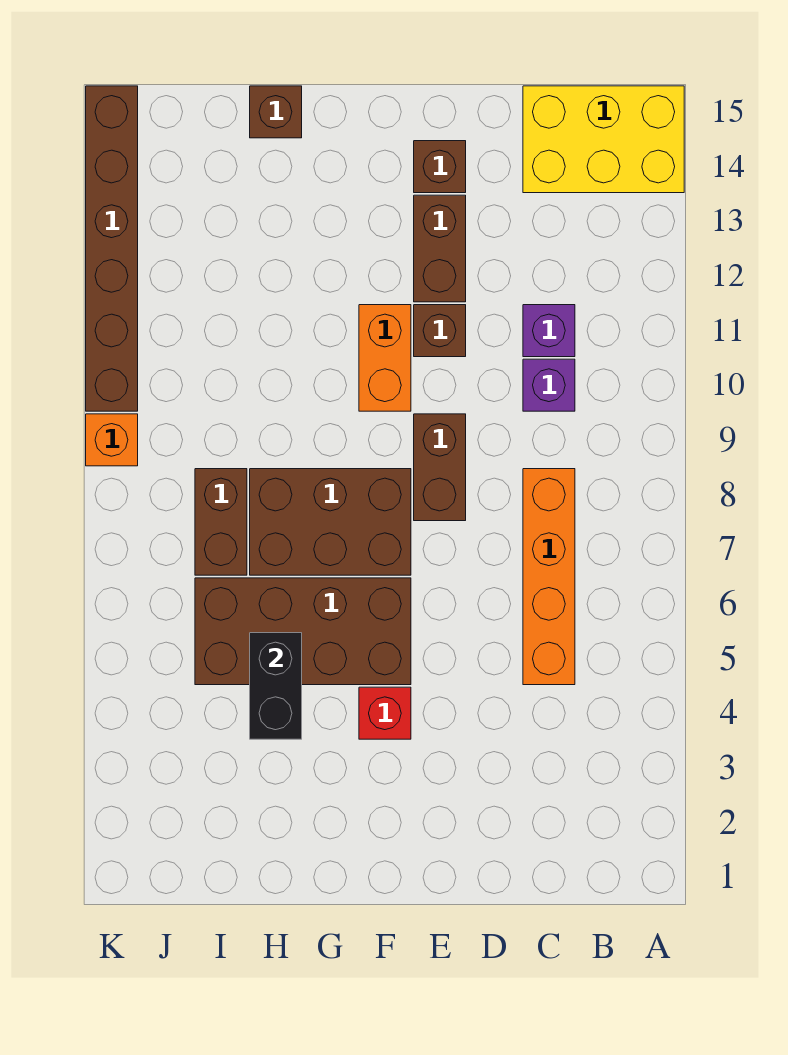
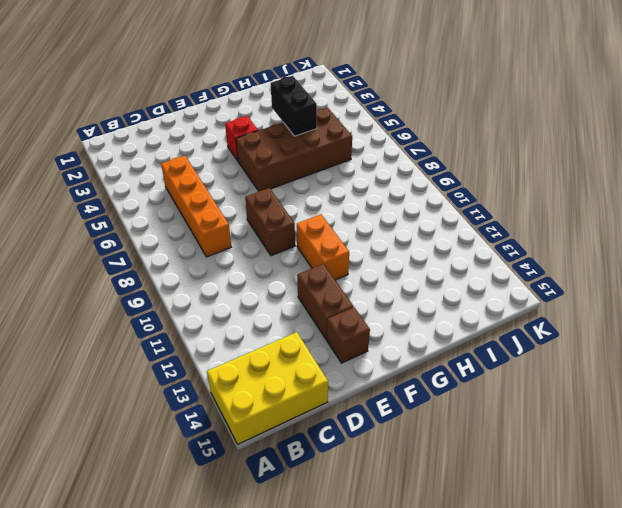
none -> purple 1x1 brick [523,359,575,411]
none -> purple 1x1 brick [523,305,575,357]
none -> brown 1x1 brick [414,305,466,357]

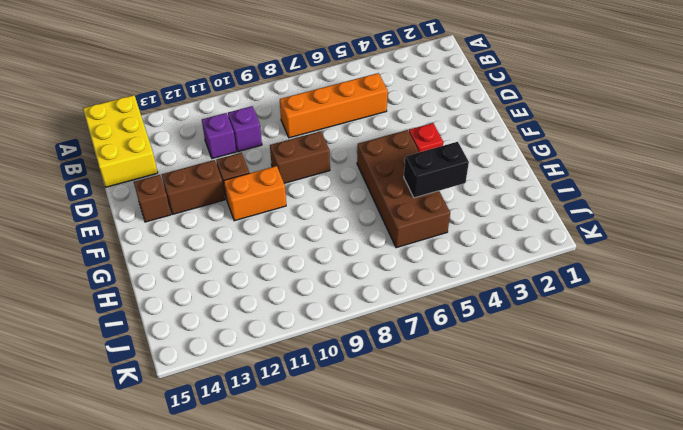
none -> brown 2x3 brick [250,469,411,575]
none -> brown 1x1 brick [250,86,302,138]
none -> brown 1x2 brick [195,469,247,575]

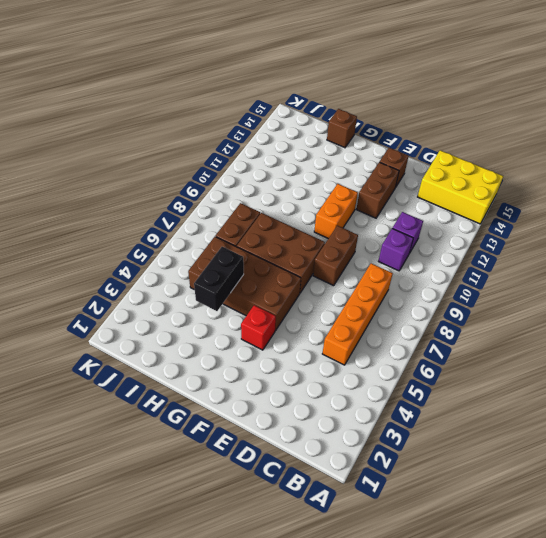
none -> brown 1x1 brick [414,305,466,357]
none -> orange 1x1 brick [86,414,138,466]
none -> brown 1x6 brick [86,86,138,411]

